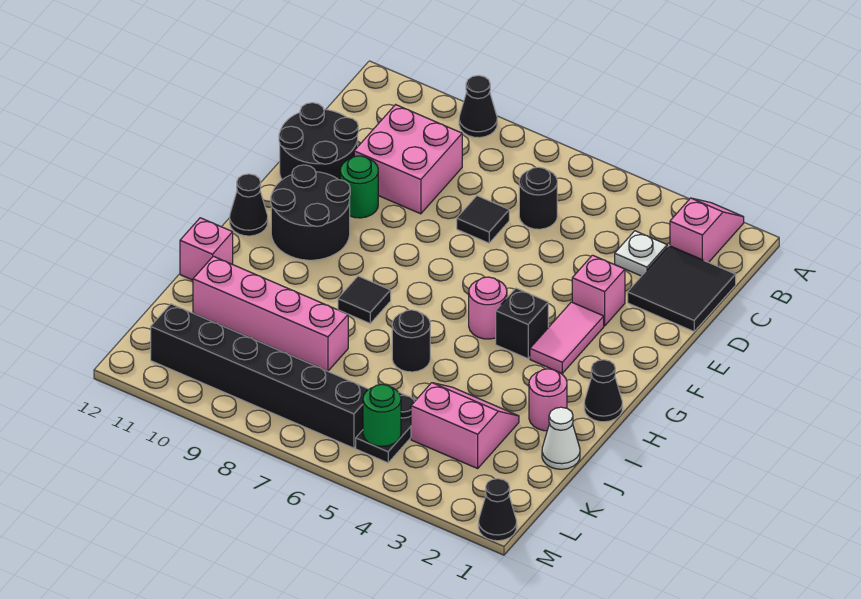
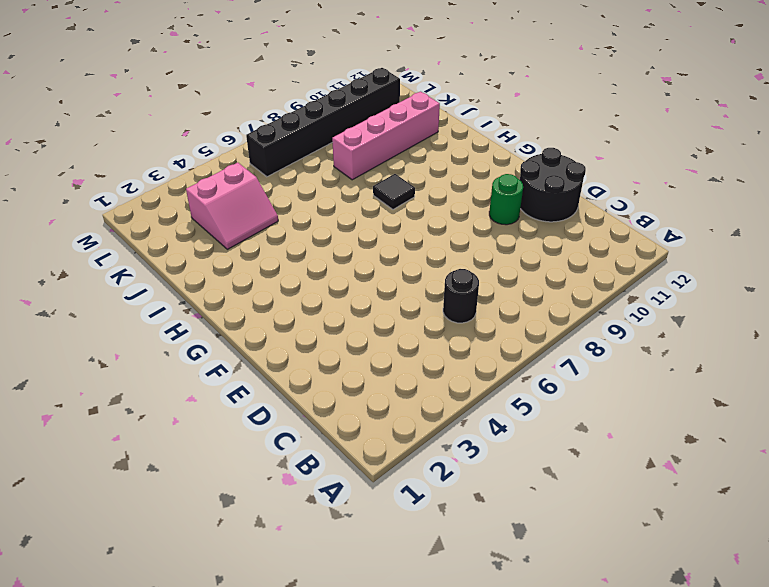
none -> pink 1x2 slope [670,198,744,262]
none -> black 1x1 cone [459,76,497,138]
none -> black 2x2 tile [628,246,736,331]

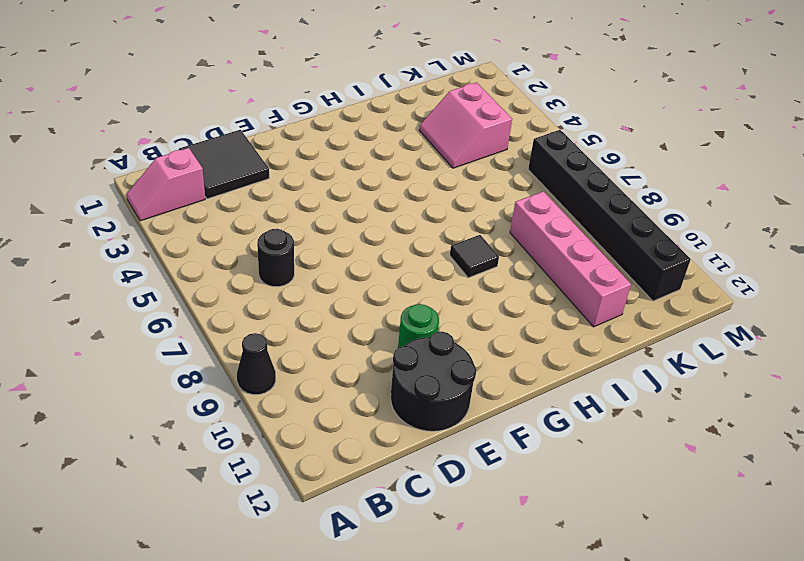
none -> white 1x1 plate [615,231,667,276]
none -> pink 2x2 brick [354,105,462,214]
none -> black 1x1 tile [457,196,509,243]

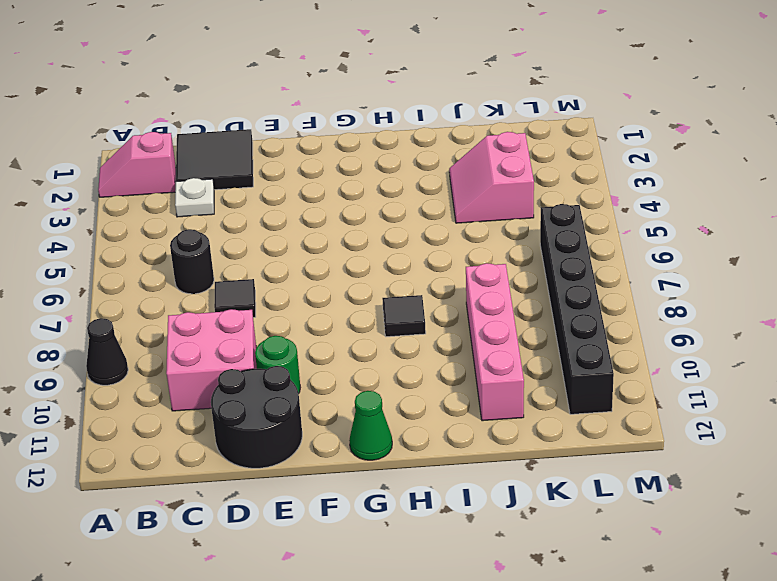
green 1x1 cone [349,391,392,460] -> black 1x1 cone [230,174,268,236]
none -> pink 1x1 brick [572,255,625,326]
none -> pink 1x2 tile [530,302,604,373]
none -> black 2x2 round brick [271,165,350,260]

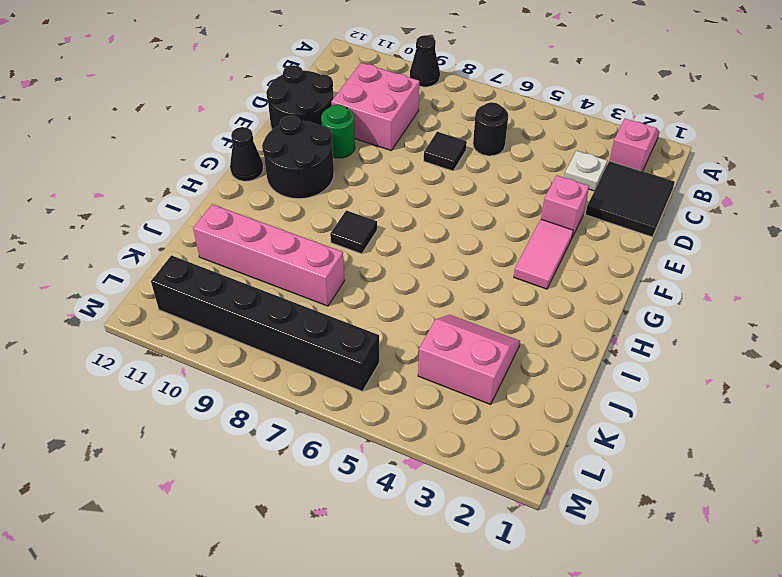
none -> black 1x1 brick [496,288,548,359]
none -> pink 1x1 round brick [469,277,507,339]
none -> black 1x1 cone [584,360,622,422]

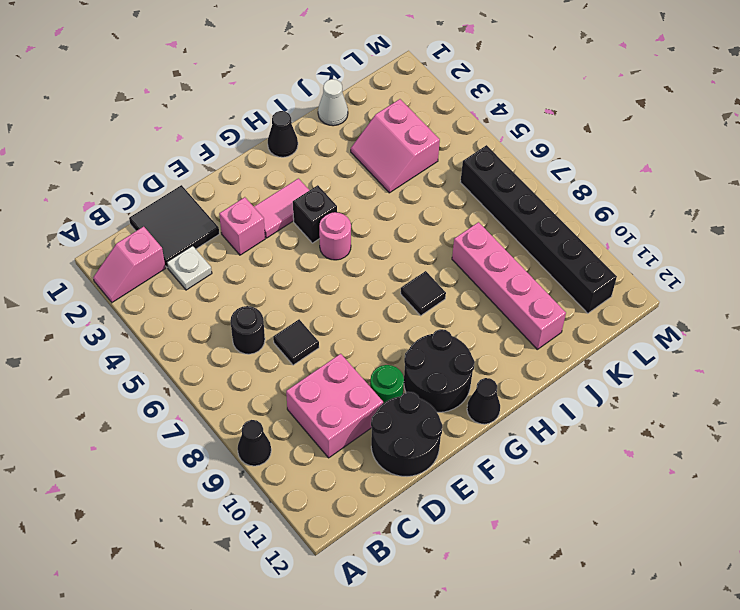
none -> pink 1x1 round brick [529,369,567,431]
none -> black 1x1 round brick [392,310,430,372]
none -> pink 1x1 brick [180,218,233,280]

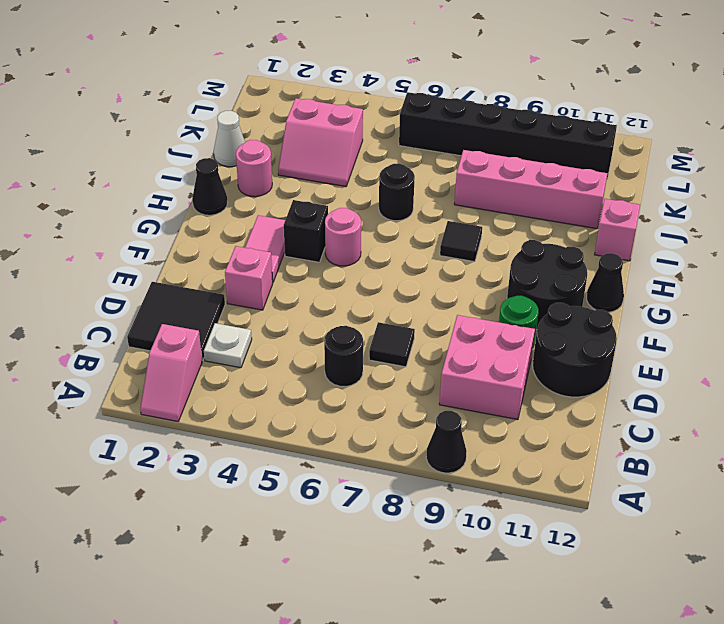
none -> black 1x2 plate [356,393,416,463]
none -> black 1x1 cone [478,479,517,541]
none -> green 1x1 round brick [363,384,401,446]

